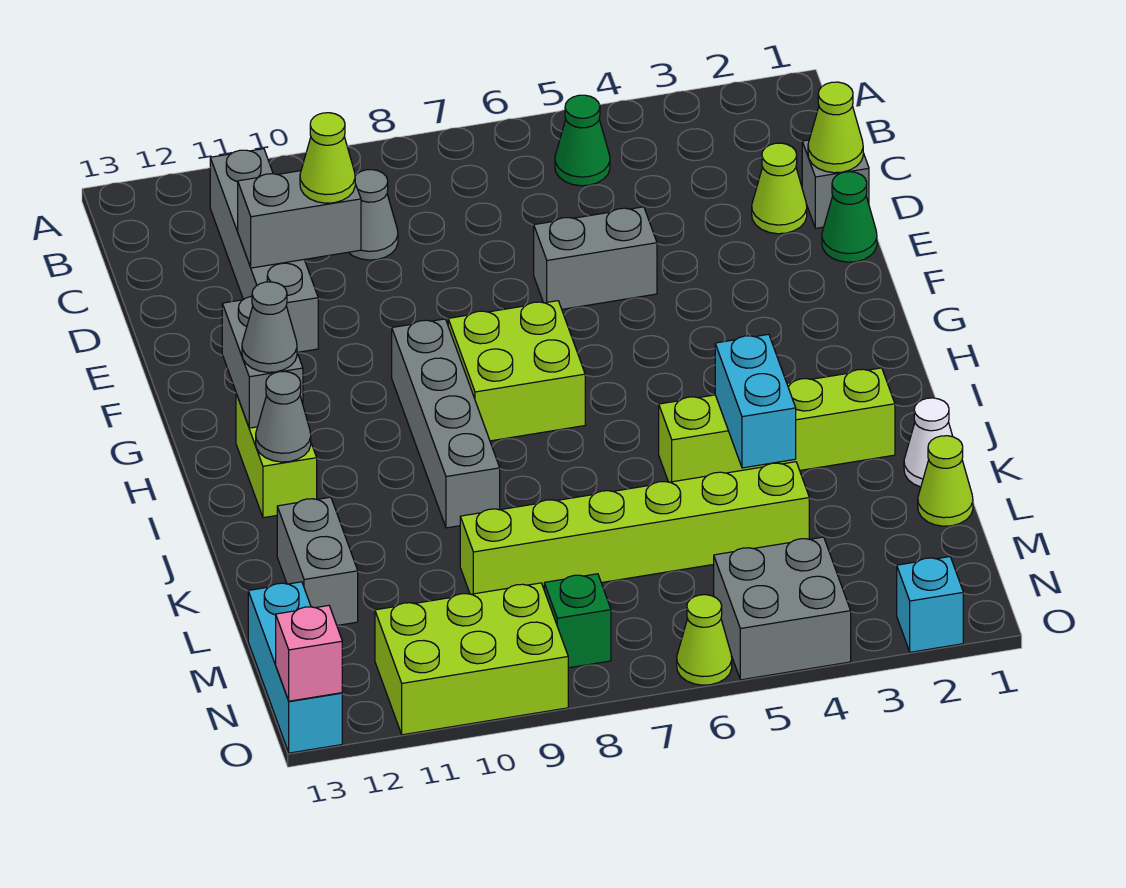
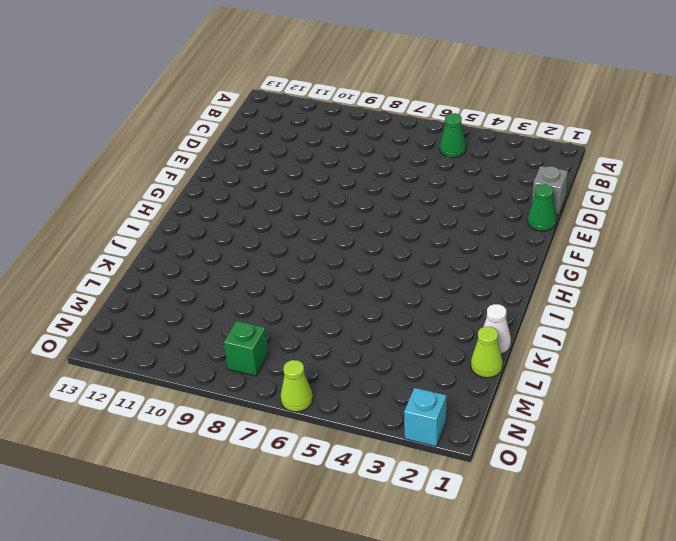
none -> grey 1x4 brick [210,149,318,352]
none -> grey 1x1 cone [348,170,398,260]
none -> lime 1x1 cone [752,143,807,234]

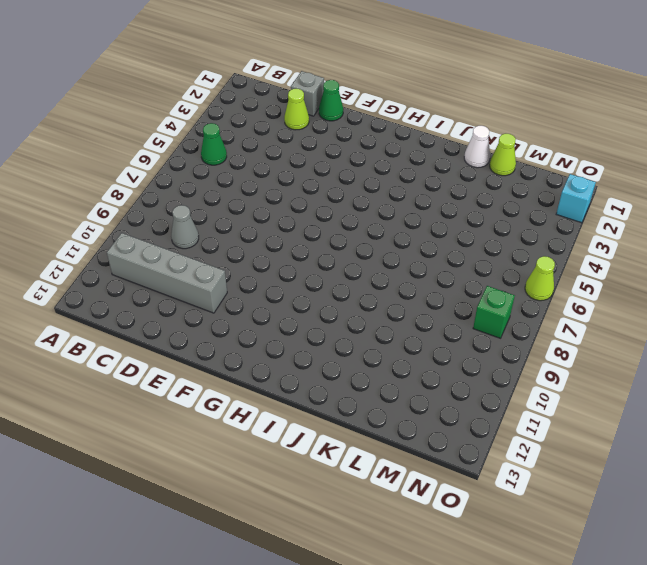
none -> grey 1x2 brick [534,207,657,309]
none -> lime 2x2 brick [448,301,585,441]
none -> grey 1x4 brick [392,319,500,528]

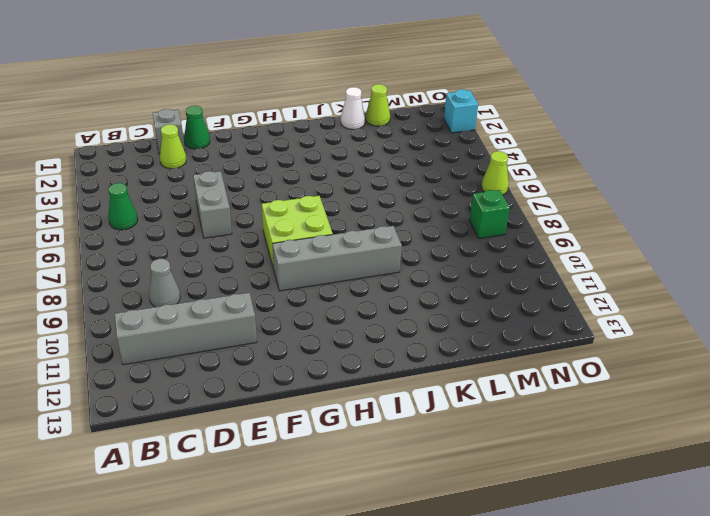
none -> lime 1x2 brick [236,394,317,518]
none -> lime 1x4 brick [659,368,895,482]
none -> grey 1x2 brick [277,497,358,625]

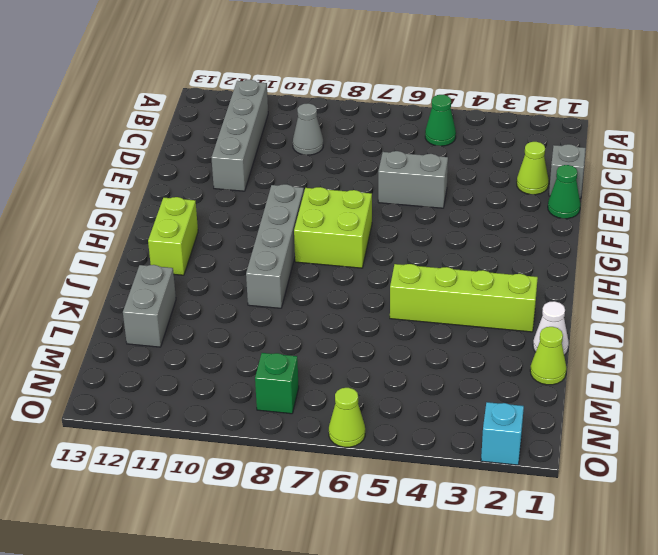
none -> lime 1x6 brick [460,462,809,594]
none -> cyan 1x3 brick [248,582,342,753]
none -> grey 2x2 brick [714,537,851,680]

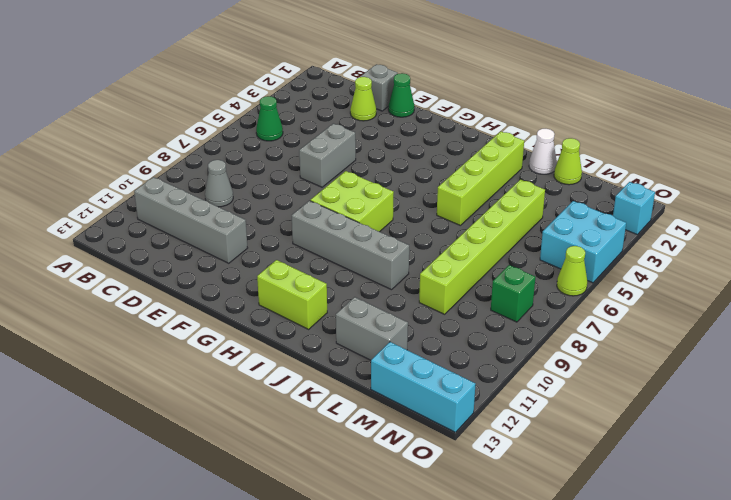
cyan 2x2 brick [540,201,626,283] -> grey 2x2 brick [714,537,851,680]
none -> lime 2x3 brick [375,583,568,735]
none -> lime 1x1 cone [808,82,863,173]
none -> grey 1x2 brick [238,171,361,268]

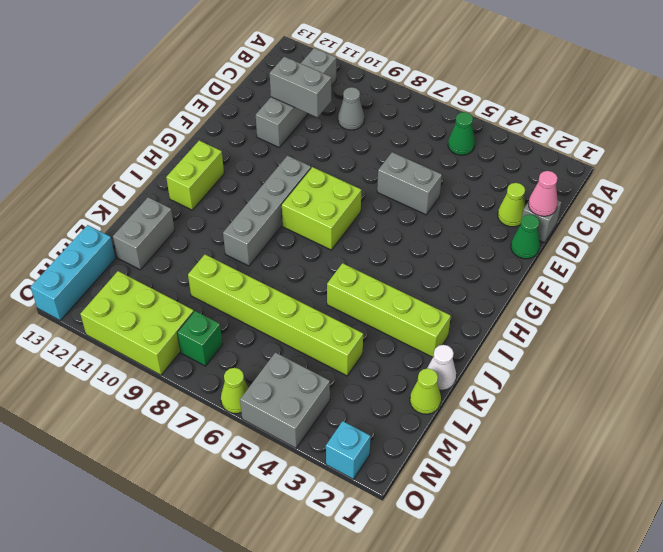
pink 1x1 cone [528,171,558,216] -> lime 1x1 cone [808,82,863,173]
none -> grey 1x2 brick [222,296,303,428]
none -> grey 1x1 cone [256,371,311,462]
none -> cyan 1x2 brick [715,334,796,468]

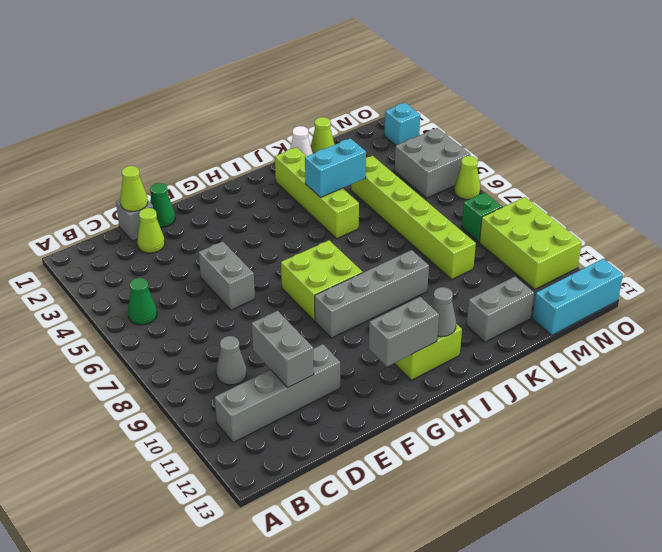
none -> pink 1x1 brick [276,605,342,701]
none -> lime 1x1 cone [300,113,355,203]
none -> grey 1x1 cone [242,282,297,372]

